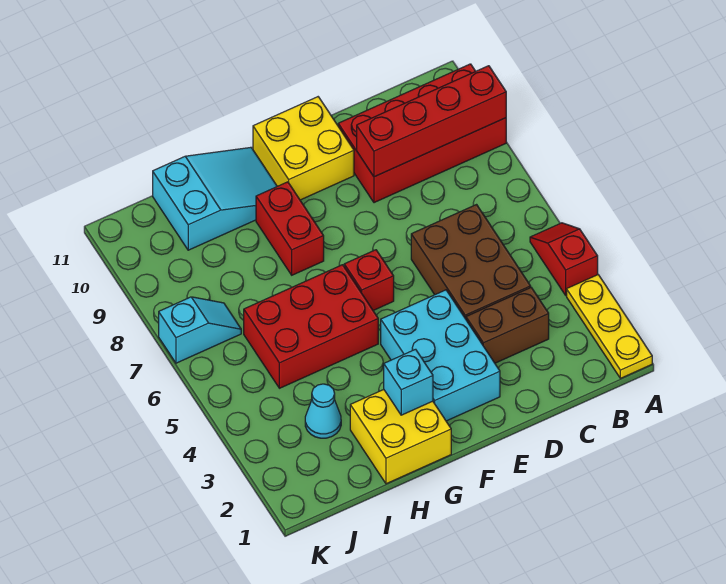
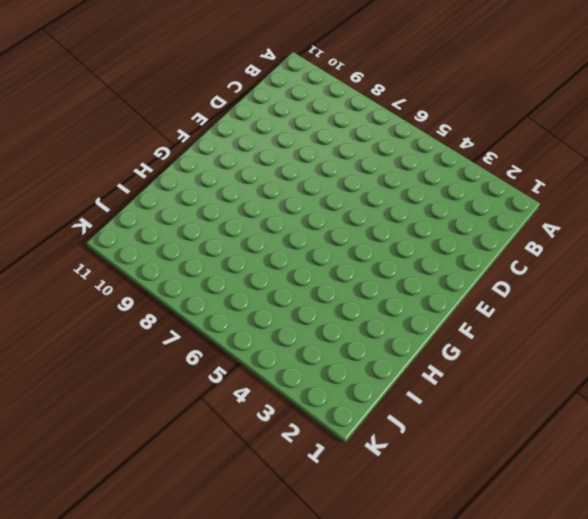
none -> yellow 1x3 plate [567,275,652,378]
none -> red 1x2 slope [530,223,598,295]
none -> red 2x4 brick [338,64,506,203]

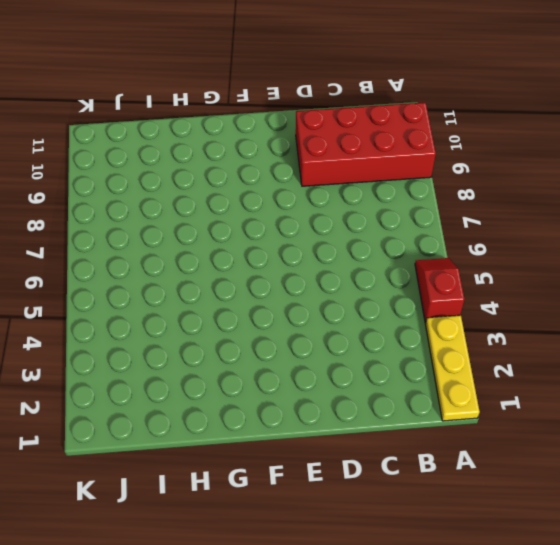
none -> brown 1x2 brick [466,288,549,363]
none -> brown 2x3 brick [411,205,531,319]
none -> cyan 2x3 brick [381,290,500,421]

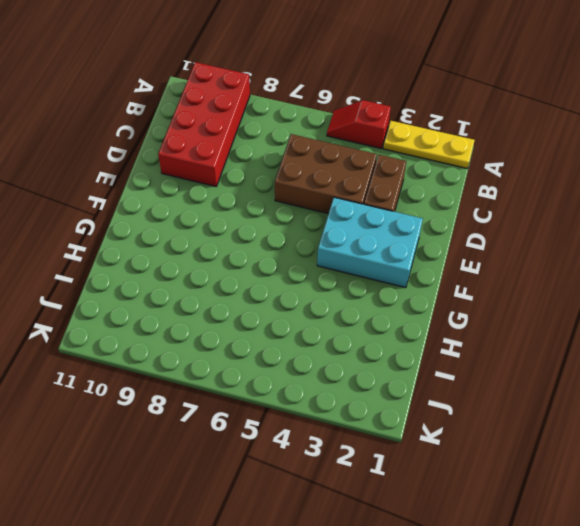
none -> yellow 2x2 brick [253,97,354,200]
none -> red 1x1 brick [344,250,394,310]
none -> yellow 2x2 brick [350,390,451,484]

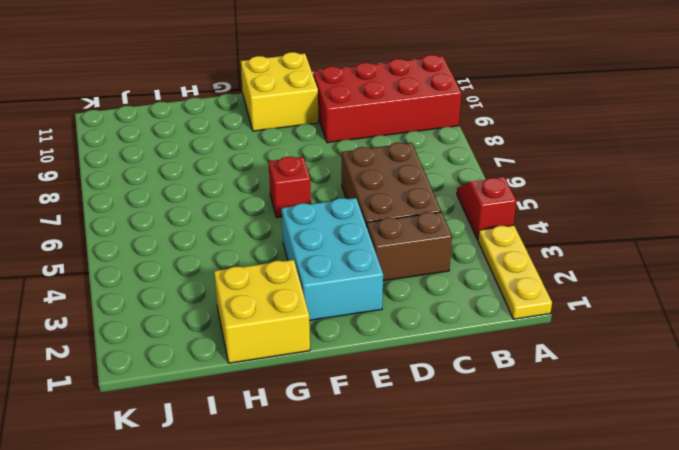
none -> red 2x3 brick [244,265,378,388]
none -> red 1x2 brick [256,182,324,275]
none -> cyan 2x3 slope [153,147,277,250]

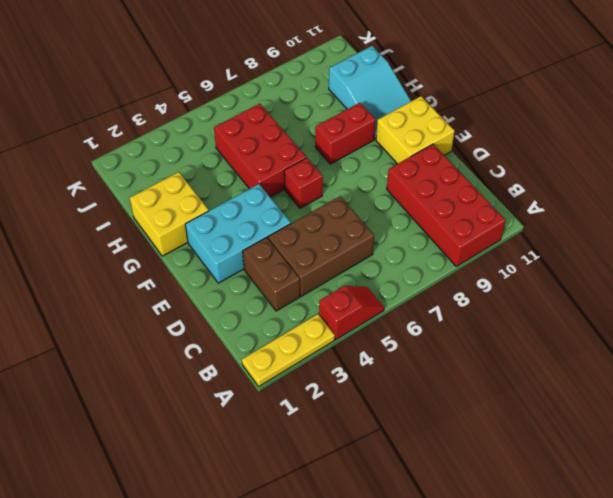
none -> cyan 1x1 cone [305,384,341,438]
none -> cyan 1x2 slope [159,297,241,363]
none -> red 1x4 brick [357,66,506,177]

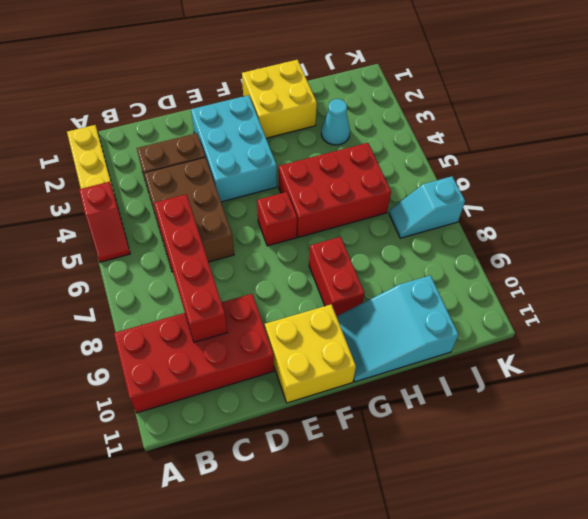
red 1x4 brick [154,194,227,342] -> red 1x4 brick turned to [357,66,506,177]
none -> cyan 1x1 brick [384,349,433,415]

